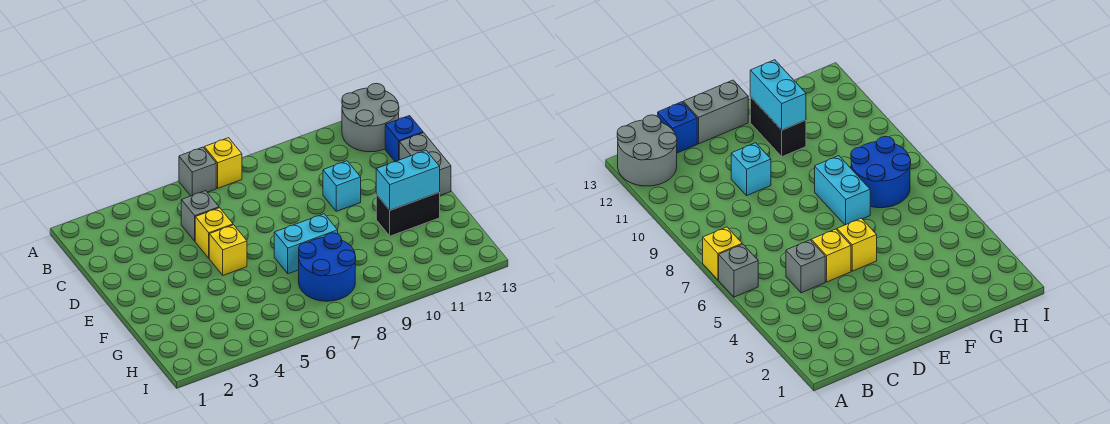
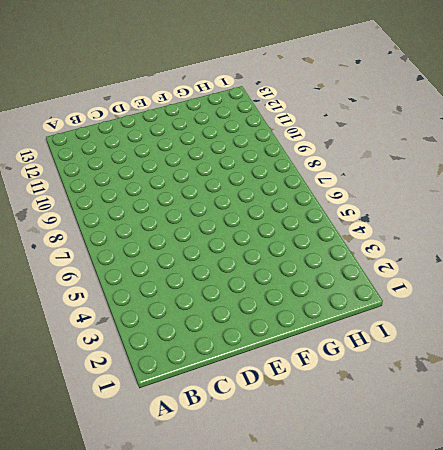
none -> grey 1x1 brick [179,147,216,196]
none -> yellow 1x1 brick [204,138,242,188]
none -> grey 2x2 round brick [342,83,399,152]

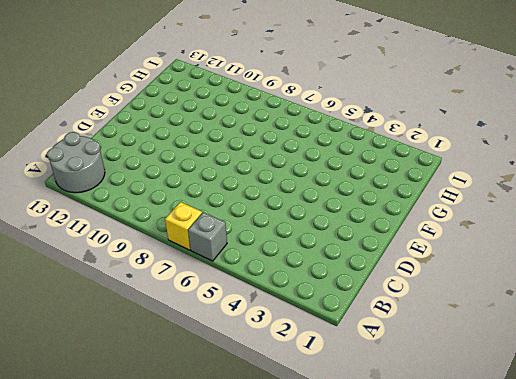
none -> grey 1x1 brick [181,191,219,241]
none -> blue 1x1 brick [385,116,423,162]
none -> yellow 1x1 brick [195,208,233,258]

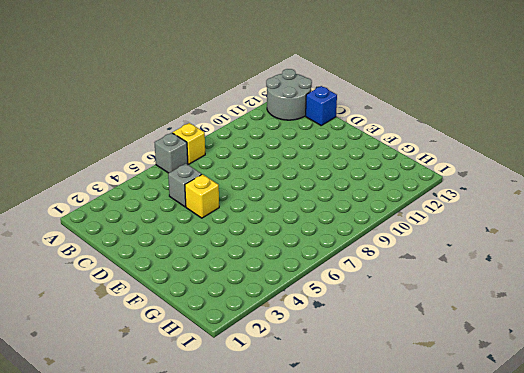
none -> cyan 1x1 brick [323,161,361,211]
none -> grey 1x2 brick [399,133,451,195]
none -> yellow 1x1 brick [209,225,247,275]

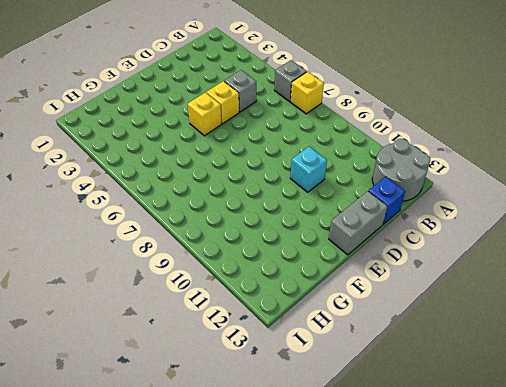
none -> cyan 1x2 brick [274,214,338,274]
none -> black 1x2 brick [376,193,440,236]
none -> blue 2x2 round brick [299,233,356,301]

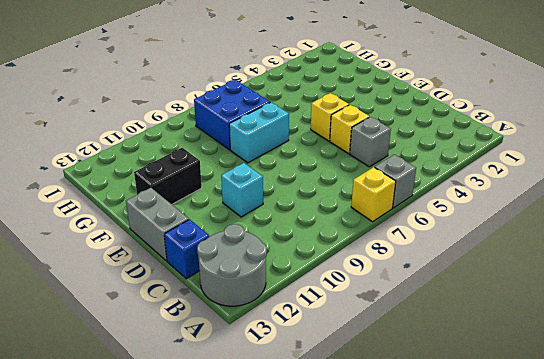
blue 2x2 brick [194,80,270,150] -> blue 2x2 round brick [299,233,356,301]
none -> cyan 1x2 brick [376,150,440,210]

